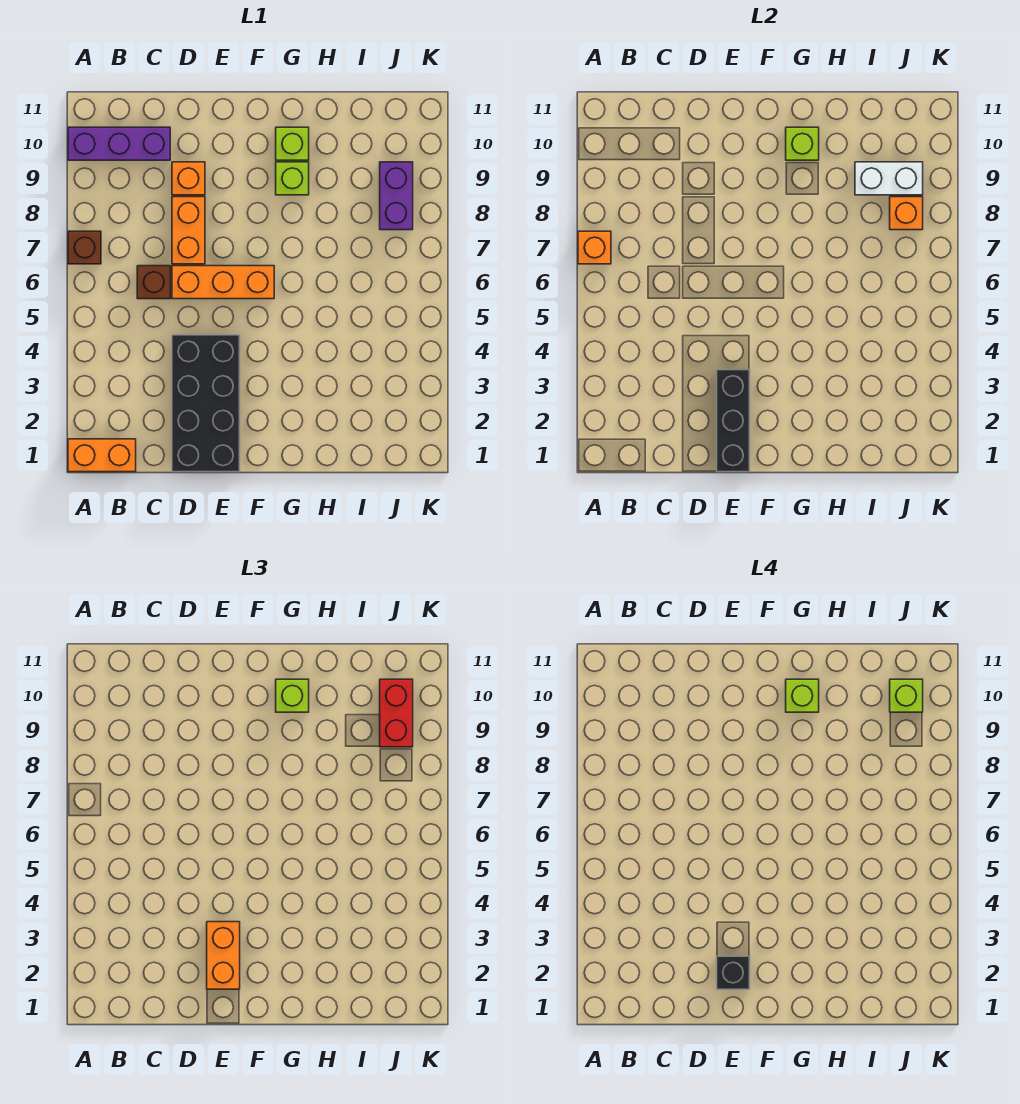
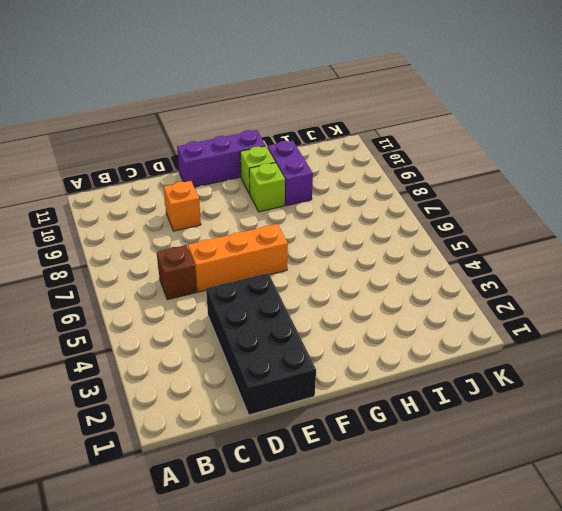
purple 1x3 brick [177,130,266,187] -> purple 1x3 brick moved to [68,127,170,160]
purple 1x2 brick [267,140,313,206] -> purple 1x2 brick moved to [380,162,413,230]
none -> orange 1x2 brick [68,439,136,472]
none -> brown 1x1 brick [68,231,101,264]
none -> orange 1x2 brick [172,197,205,264]

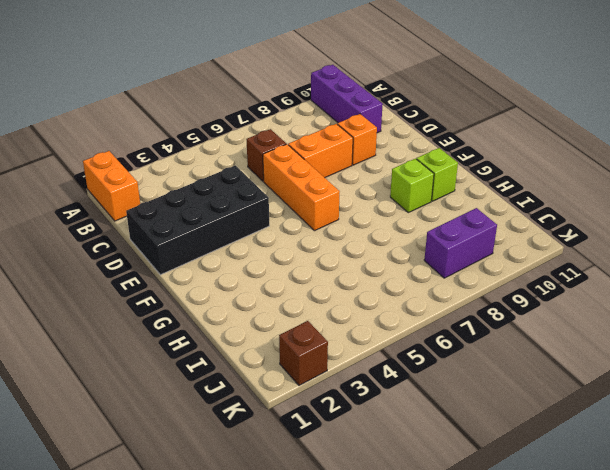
brown 1x1 brick [279,321,328,385] -> brown 1x1 brick moved to [68,231,101,264]
none -> orange 1x1 brick [578,231,611,264]
none -> black 1x3 brick [717,370,750,472]
none -> lime 1x1 brick [786,127,819,160]

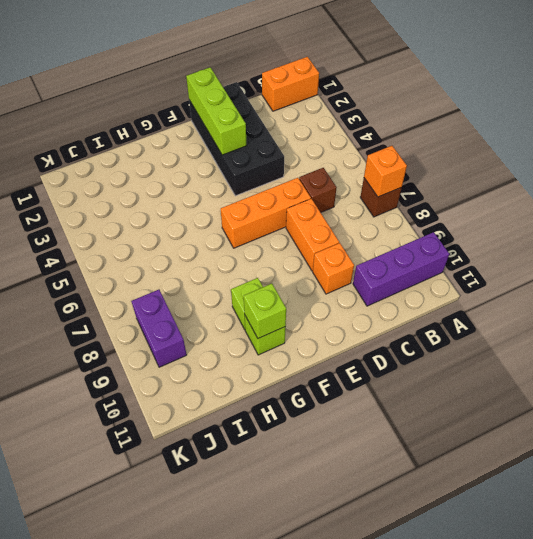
lime 1x3 brick [186,67,247,155] -> black 1x3 brick [717,370,750,472]
none -> white 1x2 brick [855,162,923,195]
none -> orange 1x1 brick [890,197,923,230]
none -> orange 1x2 brick [207,922,240,989]

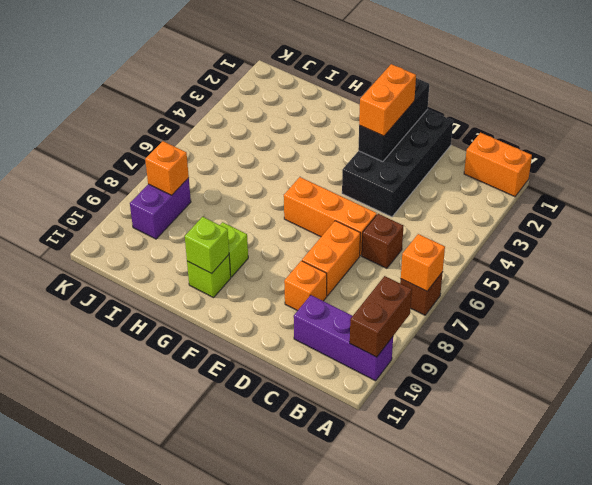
brown 1x2 brick [350,276,412,357] -> none
none -> white 1x2 brick [855,162,923,195]
none -> lime 1x1 brick [276,679,309,712]
none -> red 1x2 brick [380,679,413,747]

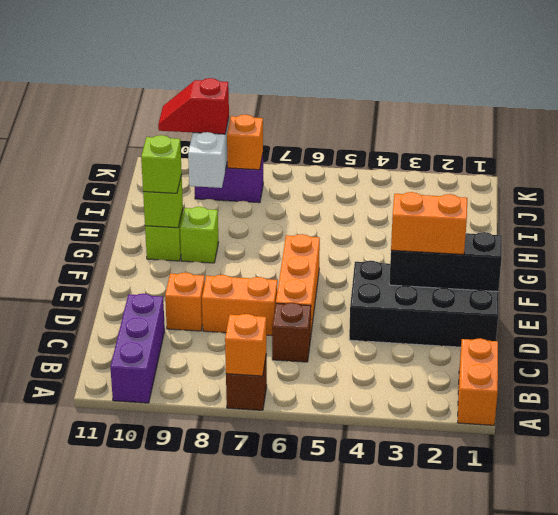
red 1x2 slope [158,78,229,134] -> red 1x2 brick [380,679,413,747]
none -> black 1x1 brick [717,956,750,989]
none -> lime 1x1 brick [786,679,819,712]
none -> lime 1x1 brick [890,679,923,712]

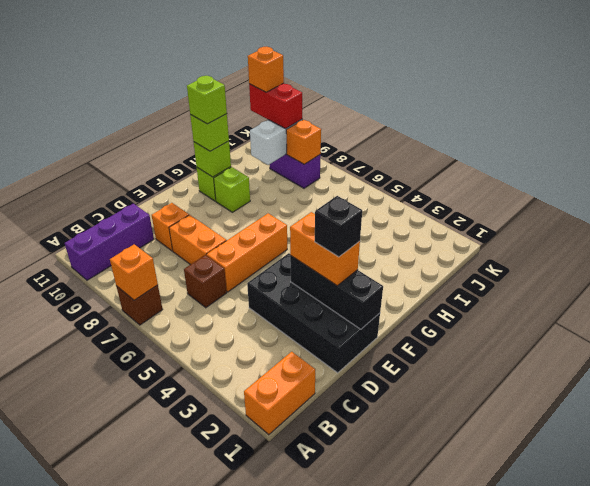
orange 1x1 brick [248,47,284,92] -> lime 1x1 brick [890,679,923,712]

